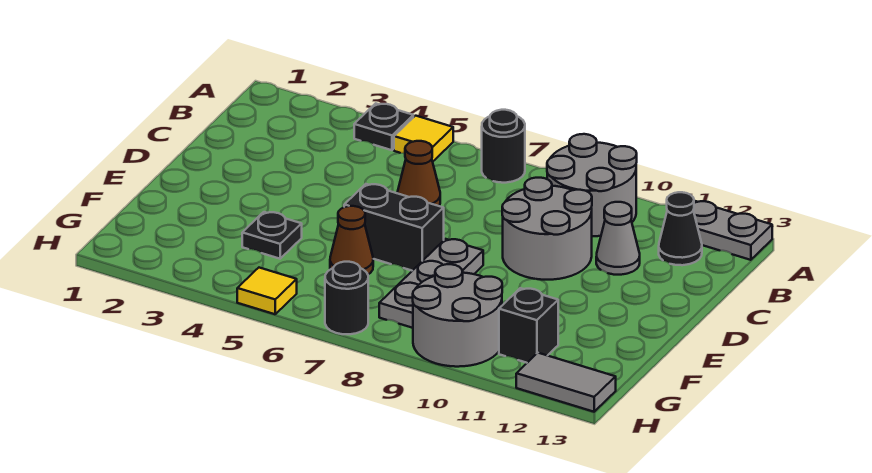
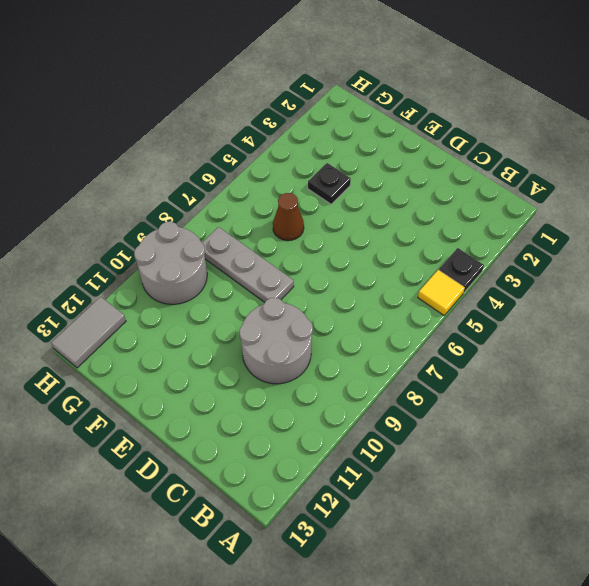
none -> black 1x1 round brick [482,110,525,183]
none -> grey 2x2 round brick [547,134,637,236]
none -> grey 1x2 plate [693,201,772,260]

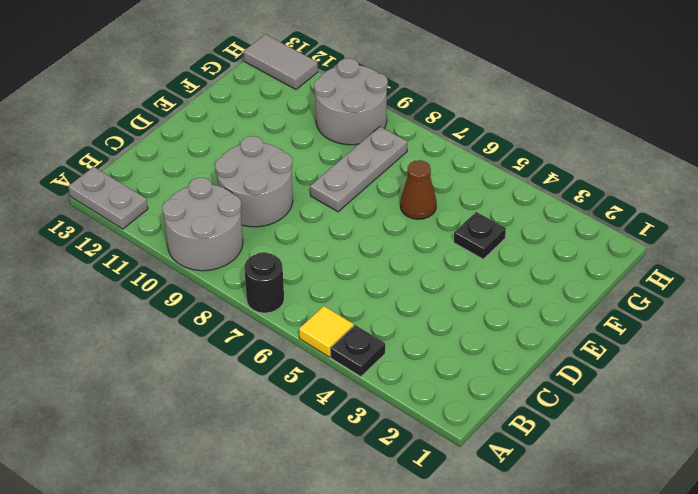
none -> black 1x1 cone [659,192,702,265]
none -> brown 1x1 cone [397,141,440,206]
none -> grey 1x1 cone [596,202,640,275]

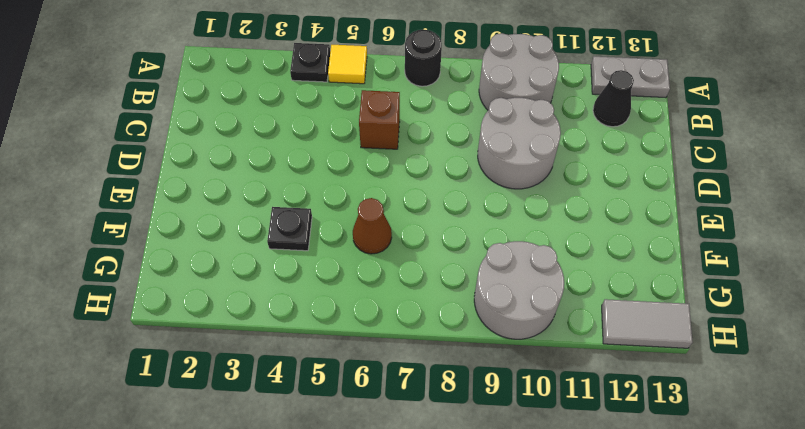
brown 1x1 brick [359,90,400,149] -> brown 1x1 cone [397,141,440,206]
none -> grey 1x1 cone [596,202,640,275]
none -> black 1x2 brick [344,184,444,271]
none -> grey 1x3 plate [379,239,483,328]

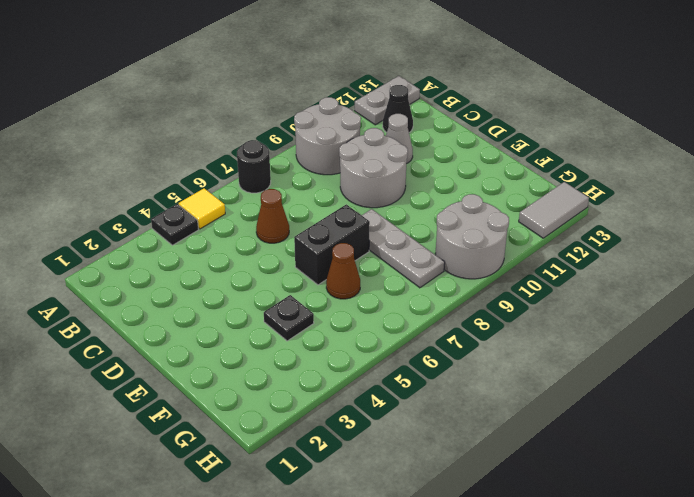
none -> black 1x1 brick [499,288,558,363]
none -> yellow 1x1 tile [237,268,297,314]
none -> black 1x1 round brick [325,262,368,334]

